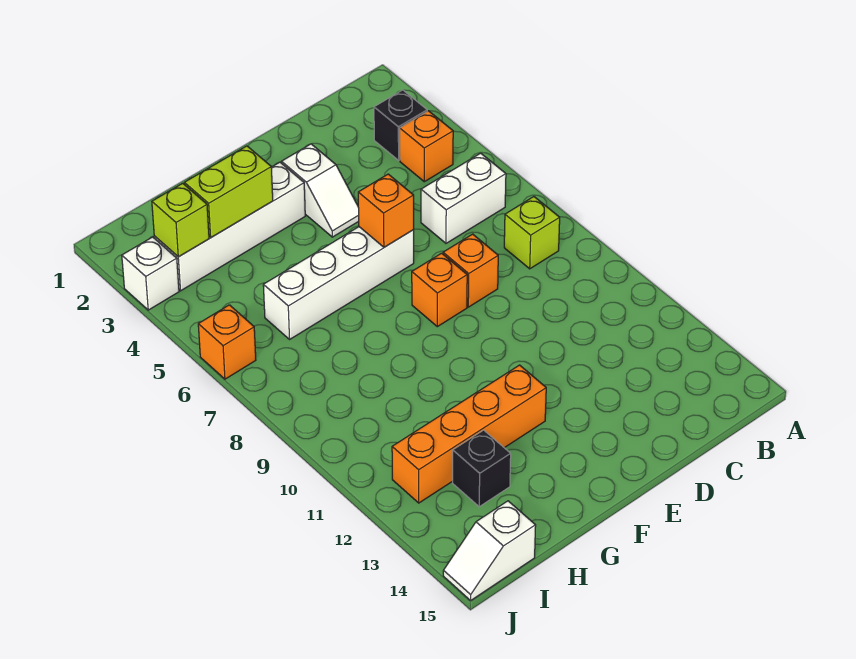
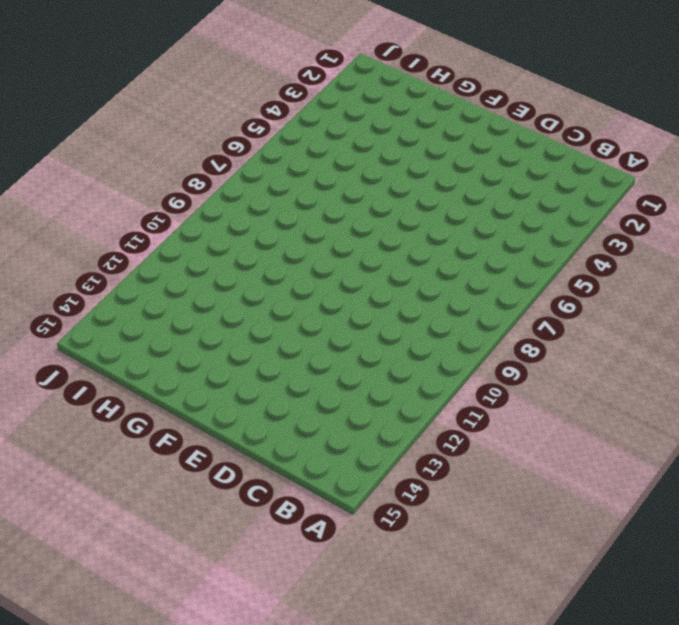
none -> black 1x1 brick [374,90,427,160]
none -> orange 1x1 brick [400,111,453,182]
none -> white 1x2 brick [421,153,506,243]

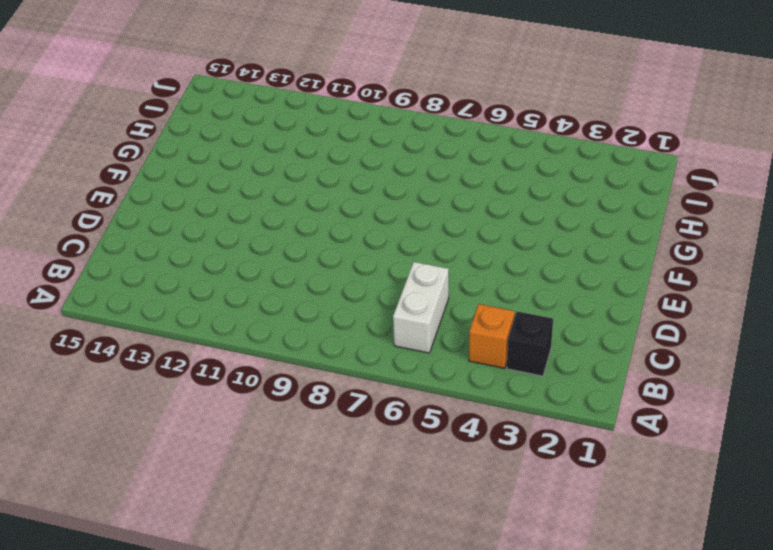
none -> lime 1x1 brick [504,197,560,269]
none -> orange 1x1 brick [443,234,498,307]
none -> white 1x2 slope [282,144,359,237]

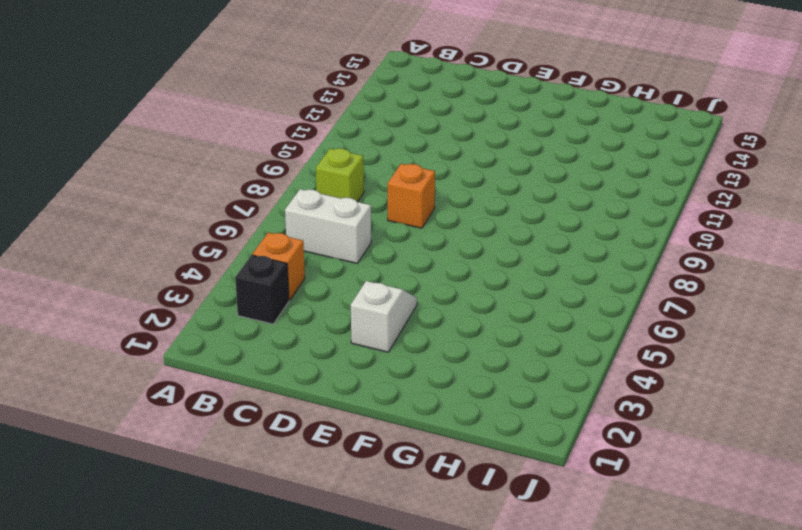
none -> white 1x4 brick [263,227,414,339]
none -> orange 1x1 brick [412,253,467,327]
none -> white 1x4 brick [154,162,305,291]

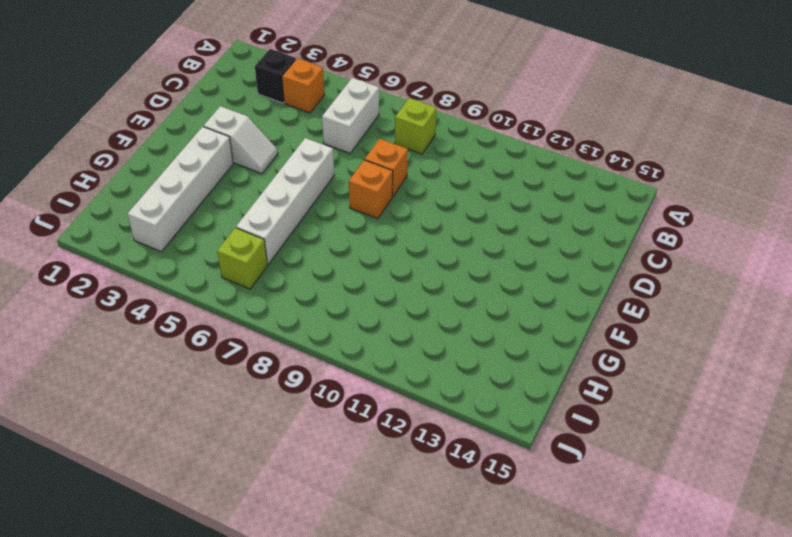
lime 1x1 brick [217,228,267,289] -> lime 1x1 brick moved to [152,183,209,257]
none -> orange 1x4 brick [392,365,546,503]
none -> black 1x1 brick [453,430,511,507]
none -> white 1x2 slope [443,501,536,600]

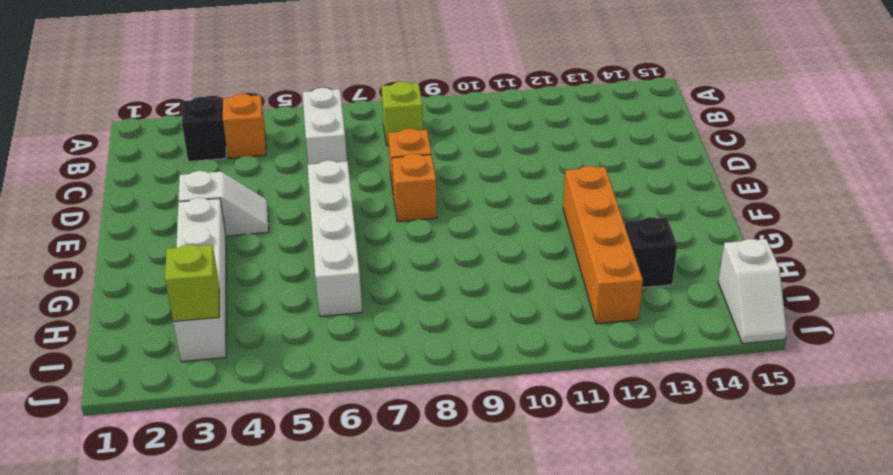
none -> white 1x1 brick [122,237,179,310]
none -> orange 1x1 brick [198,305,256,379]
none -> orange 1x1 brick [358,174,414,247]

